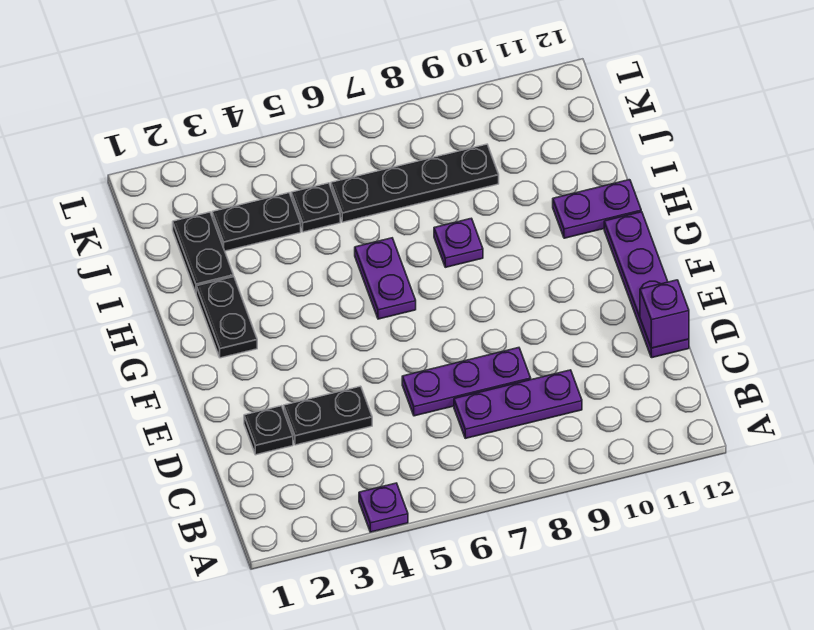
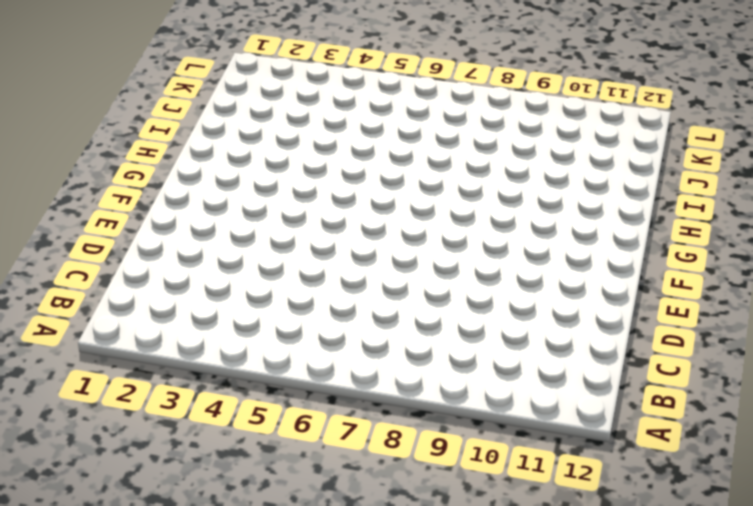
none -> purple 1x1 plate [359,483,408,532]
none -> purple 1x3 plate [454,370,582,438]
none -> black 1x1 plate [244,406,293,455]

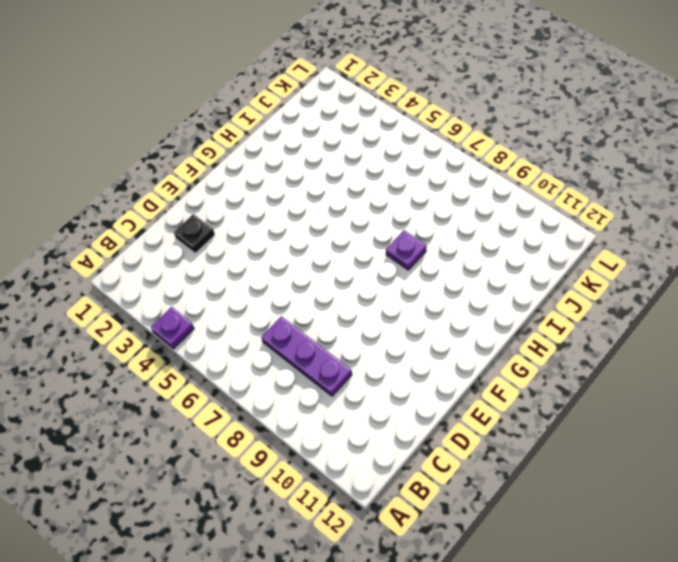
none -> black 1x2 plate [284,386,372,445]
none -> purple 1x3 plate [402,348,531,416]
none -> purple 1x4 plate [604,212,689,358]

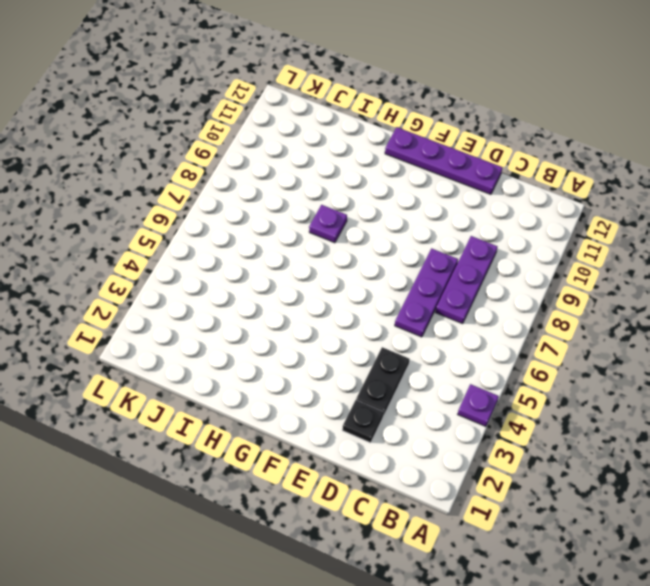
none -> black 1x2 plate [196,277,257,358]
none -> purple 1x2 plate [355,238,416,319]
none -> purple 1x2 plate [553,180,641,238]

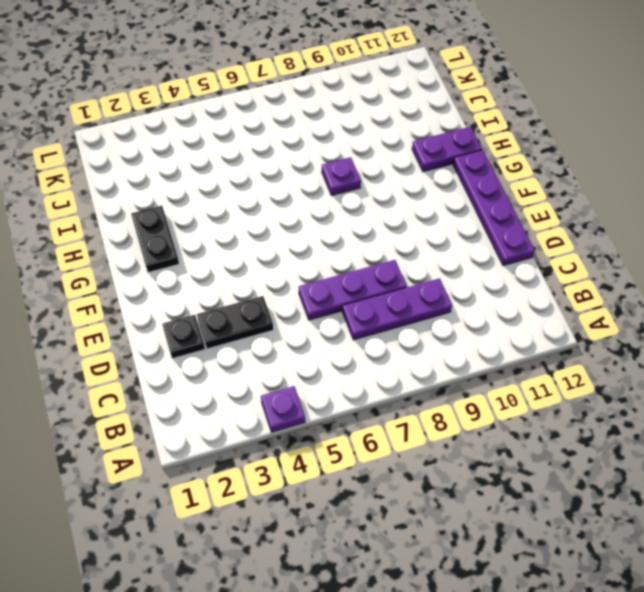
none -> purple 1x2 plate [355,238,416,319]
none -> black 1x2 plate [173,212,234,293]
none -> black 1x2 plate [212,193,301,251]

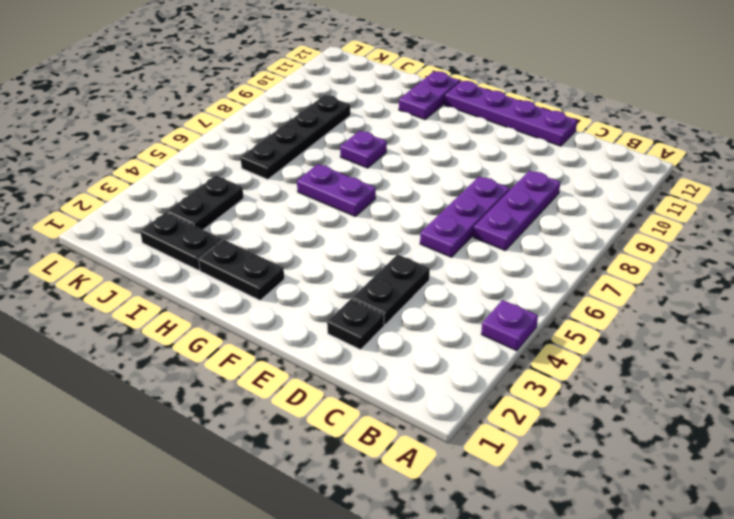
none -> black 1x1 plate [291,183,340,232]
none -> purple 1x1 brick [640,280,689,348]

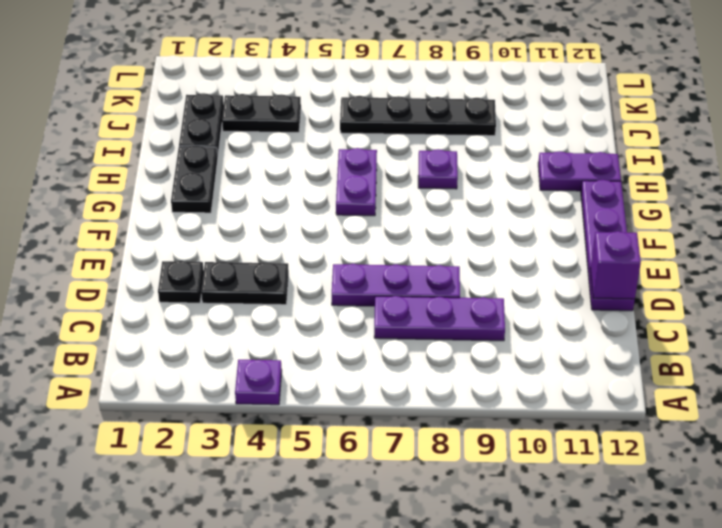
none -> black 1x1 plate [291,183,340,232]

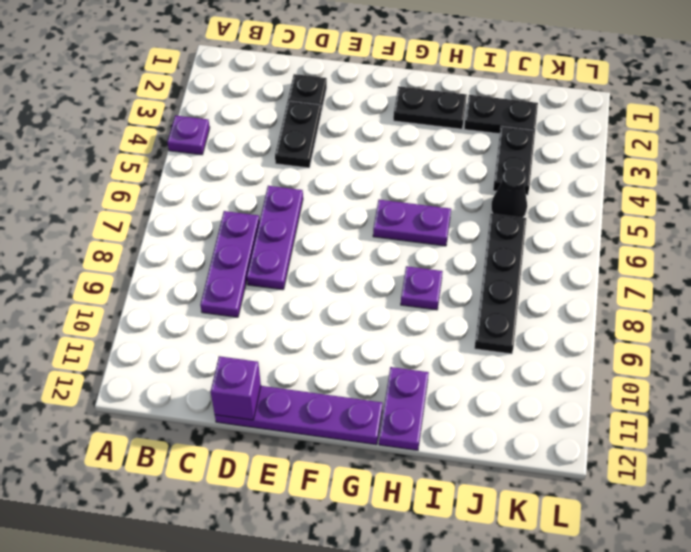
black 1x1 cone [491,168,527,217] -> black 1x1 plate [291,183,340,232]

